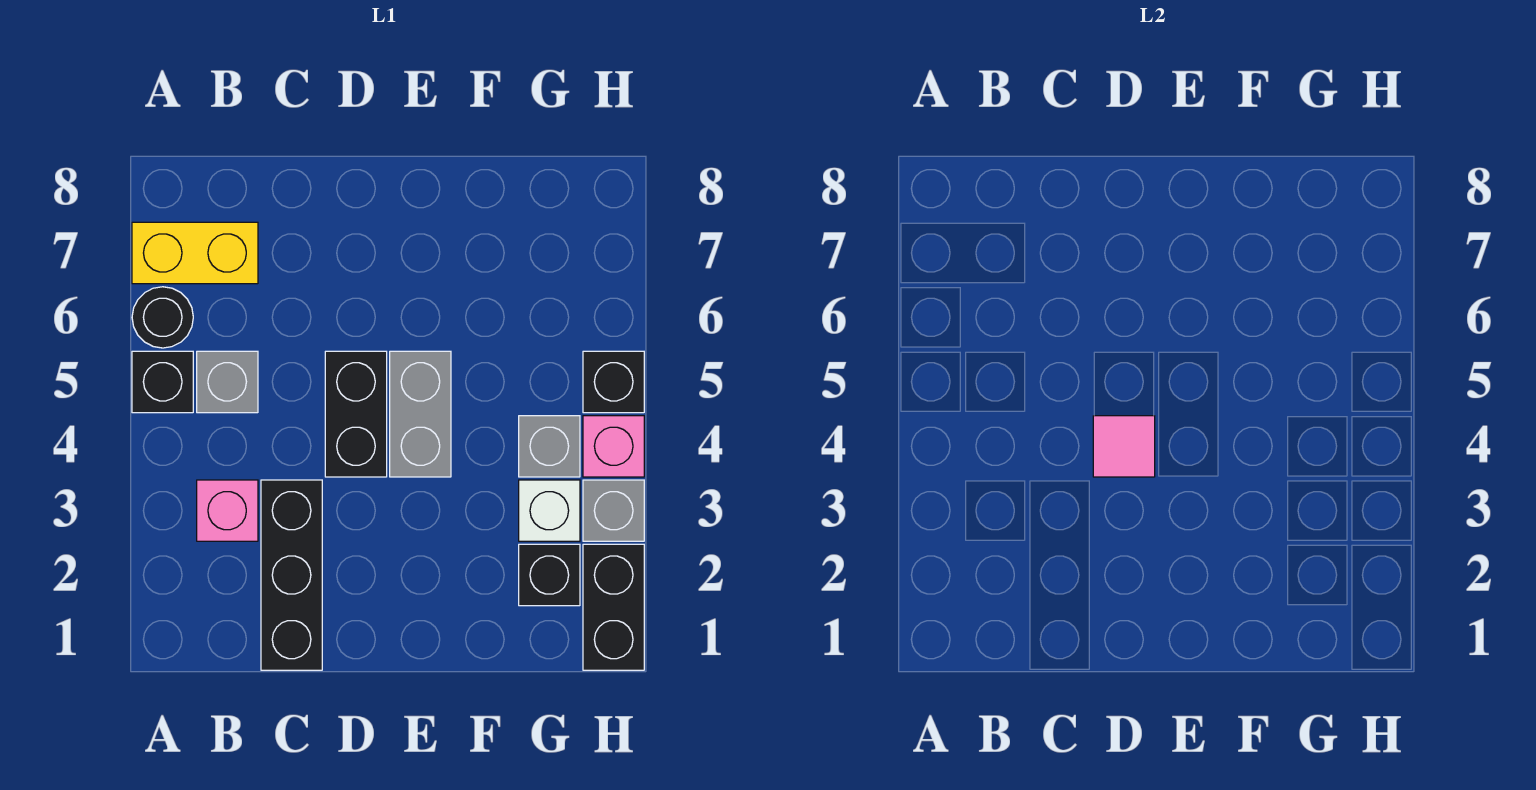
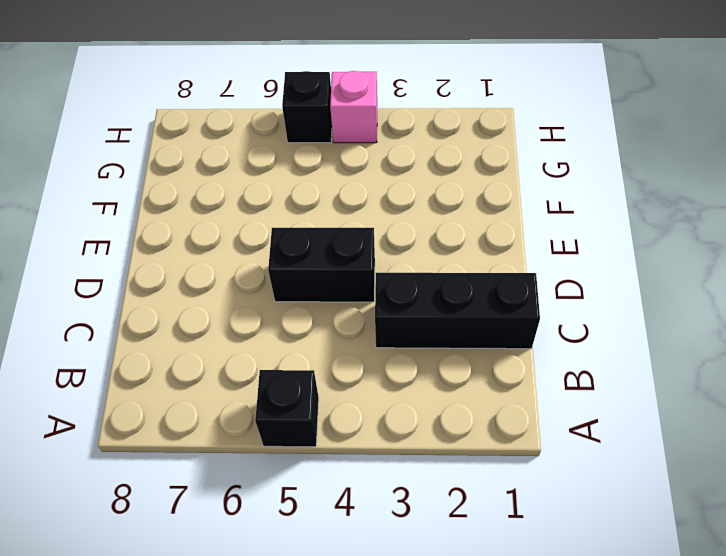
none -> black 1x1 round brick [132,287,193,348]
none -> yellow 1x2 brick [132,222,258,284]
none -> pink 1x1 brick [197,480,258,541]

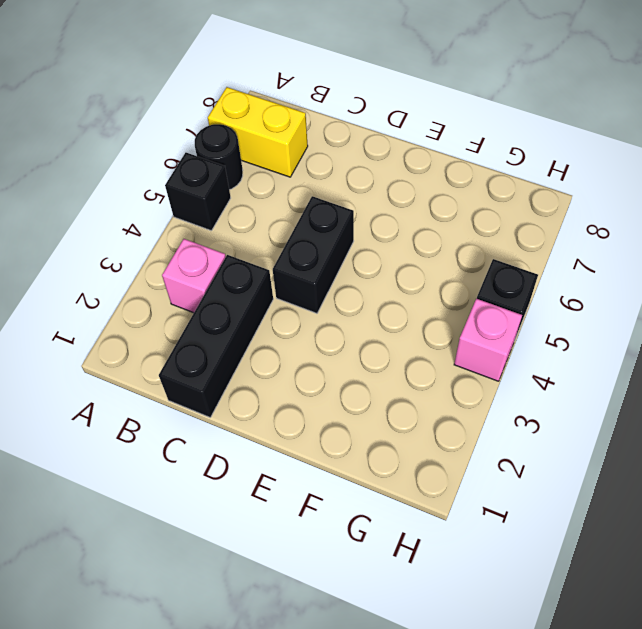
none -> grey 1x1 brick [197,351,258,413]
none -> grey 1x2 brick [390,351,451,477]
none -> black 1x1 brick [519,544,580,606]

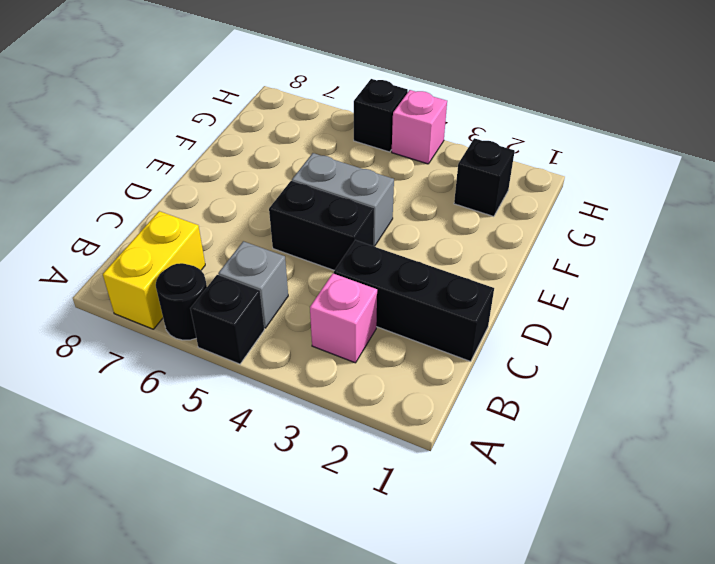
none -> white 1x1 brick [519,480,580,541]
none -> grey 1x1 brick [519,416,580,477]
none -> black 1x2 brick [583,544,644,670]

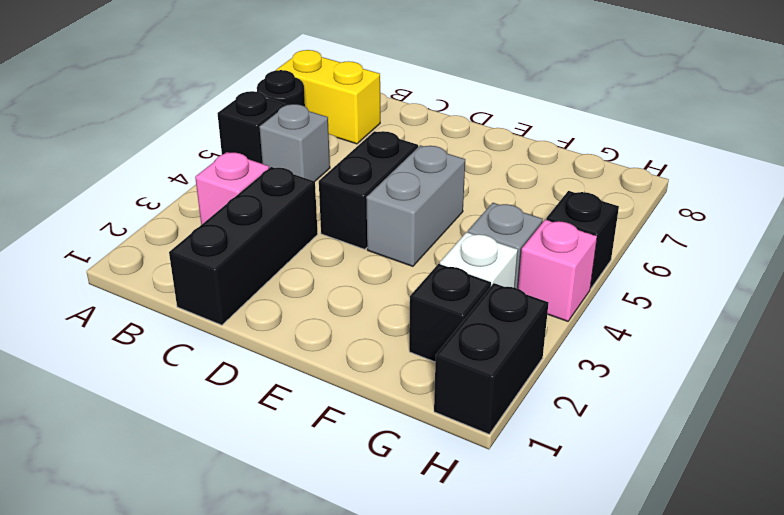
none -> grey 1x1 brick [583,480,644,541]
none -> pink 1x1 tile [1093,416,1155,477]

